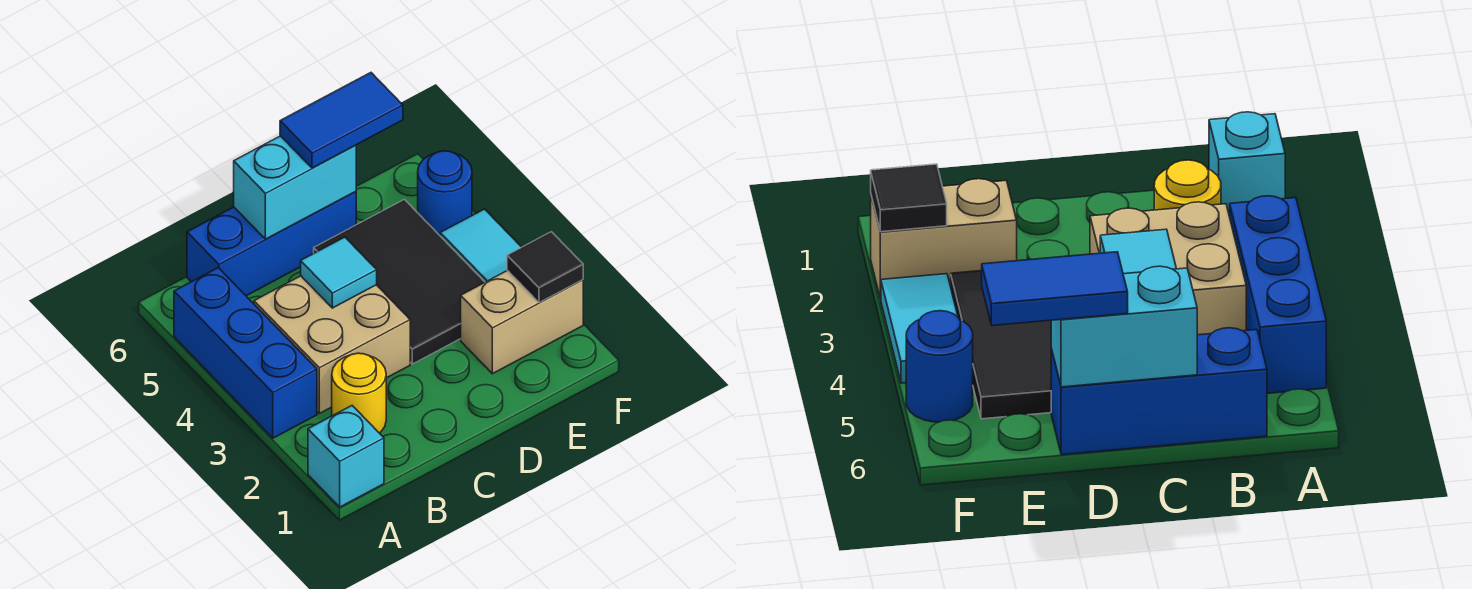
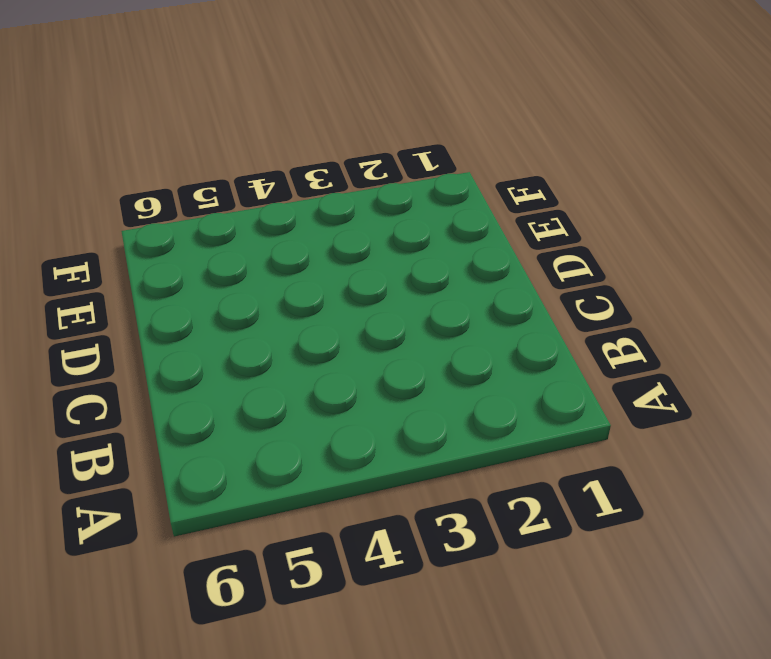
none -> cyan 1x1 brick [308,406,384,507]
none -> blue 1x3 brick [174,268,317,438]
none -> yellow 1x1 round brick [332,353,386,433]

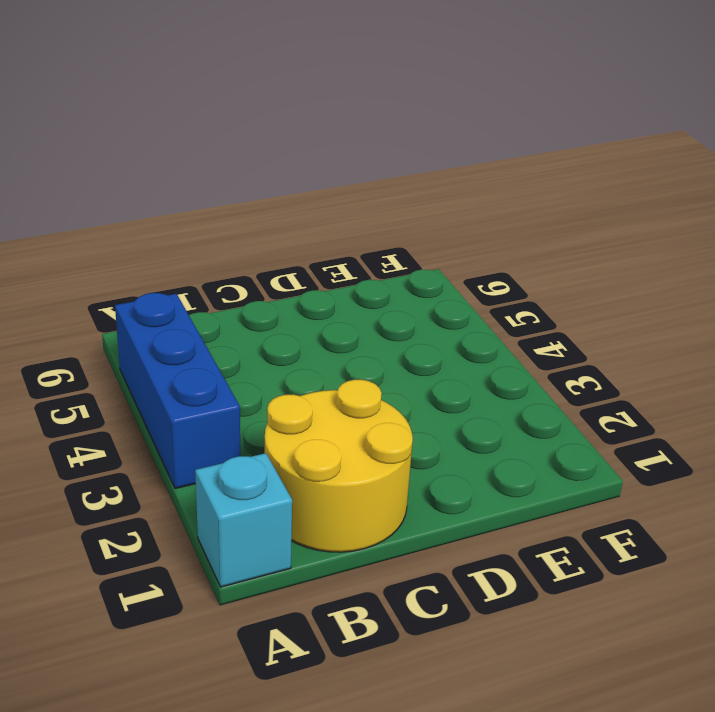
yellow 2x2 round brick [265,380,413,552] -> yellow 1x1 round brick [332,353,386,433]
none -> tan 2x2 brick [254,276,410,413]
none -> blue 1x3 brick [187,192,356,296]
none -> black 2x3 tile [314,199,485,364]

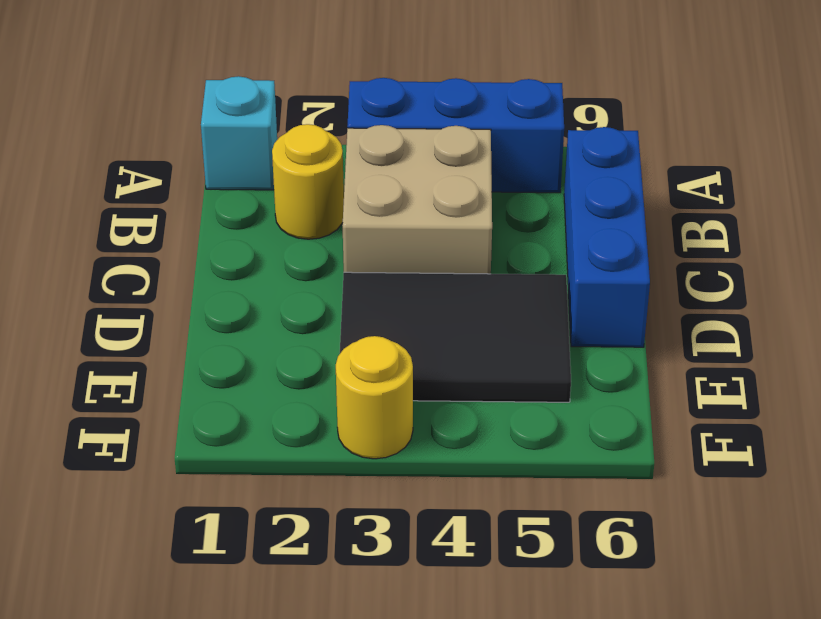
yellow 1x1 round brick [336,336,413,459] -> cyan 1x2 tile [440,209,521,282]
none -> tan 1x2 brick [461,270,583,374]
none -> blue 1x1 round brick [418,151,472,235]
none -> cyan 1x1 tile [301,237,377,308]

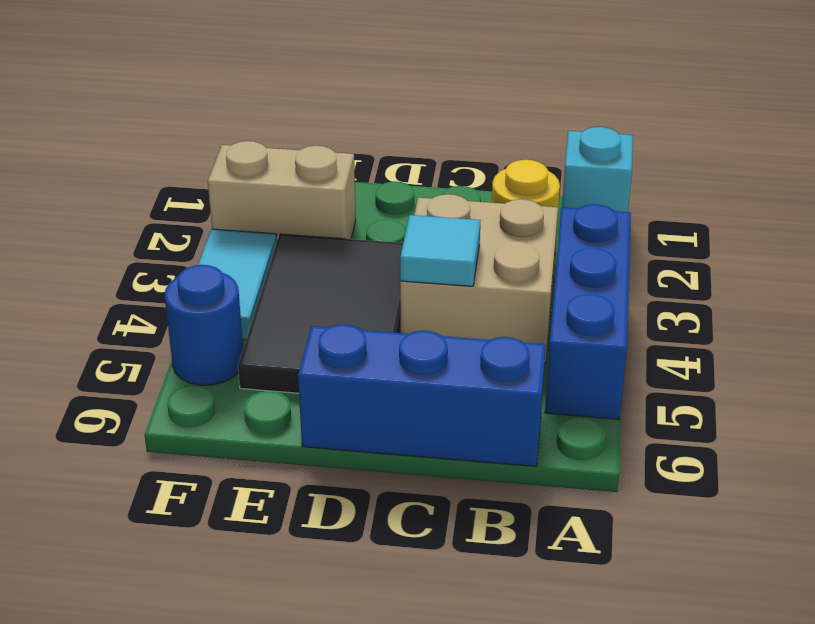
none -> cyan 1x2 brick [234,136,356,239]
none -> black 1x1 tile [507,232,583,303]
none -> blue 1x2 tile [280,73,403,168]

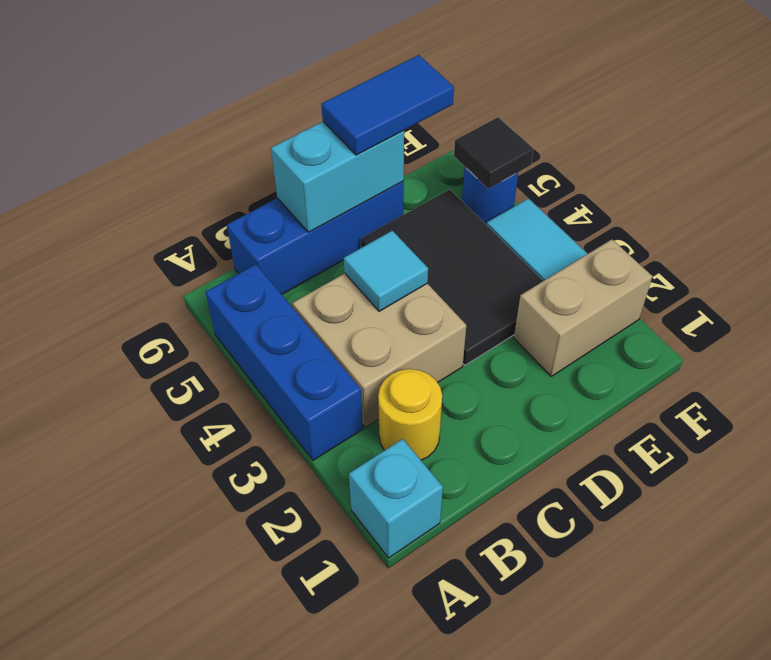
black 1x1 tile [454,117,534,189] -> black 1x1 tile moved to [507,232,583,303]

